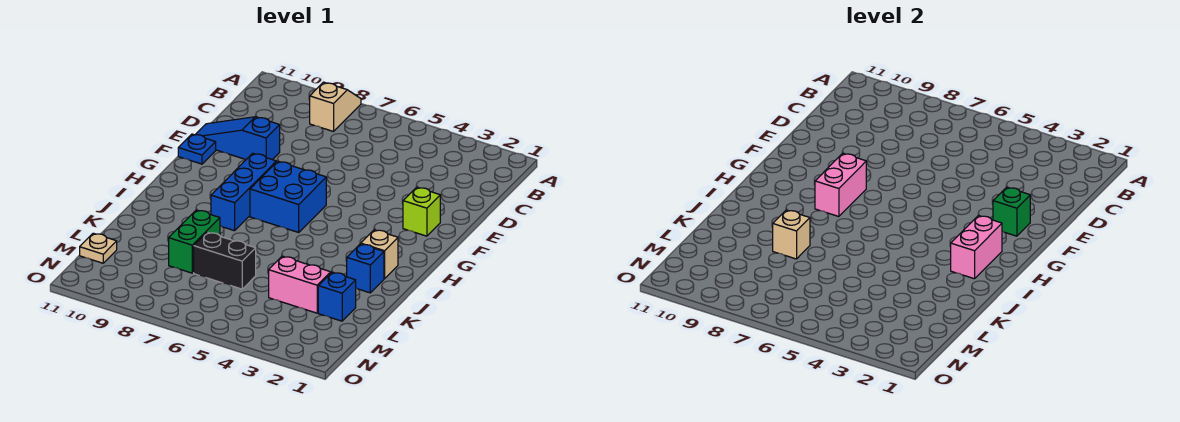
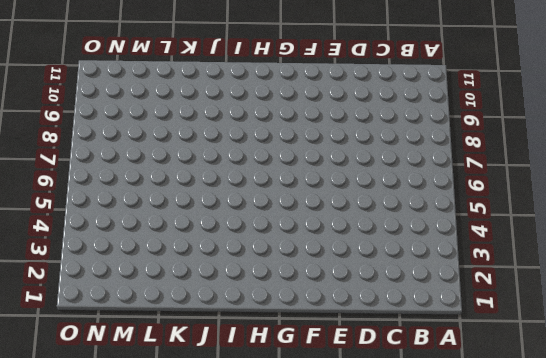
none -> tan 1x2 slope [310,82,361,132]
none -> blue 1x3 slope [195,117,280,160]
none -> lime 1x1 brick [403,187,440,236]

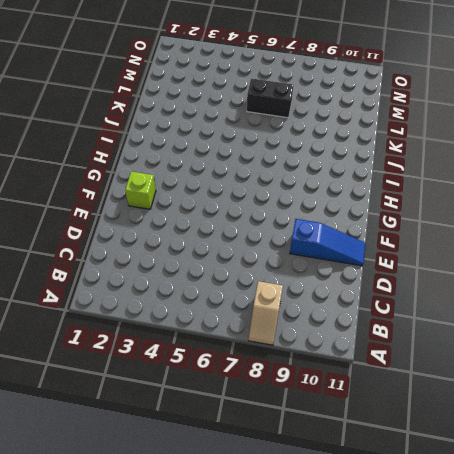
none -> blue 1x1 plate [178,134,216,164]
none -> blue 2x2 brick [250,161,326,232]
none -> blue 1x3 brick [211,153,276,231]

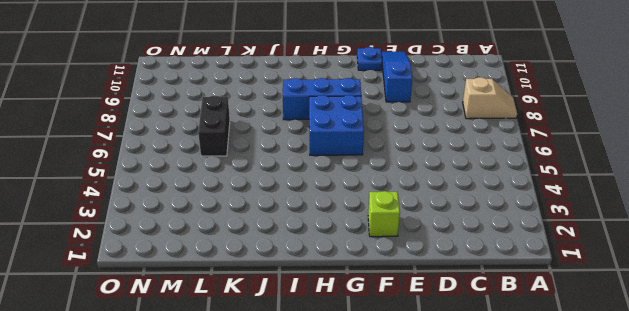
none -> tan 1x1 brick [361,230,398,279]
none -> blue 1x1 brick [347,244,384,293]
none -> green 1x2 brick [169,210,220,273]

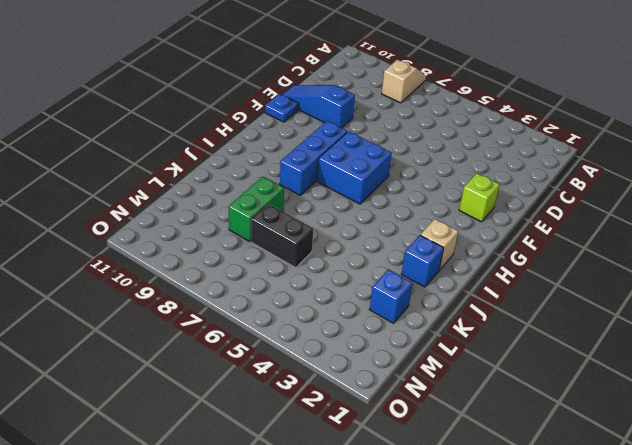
none -> pink 1x2 brick [269,256,331,313]
none -> tan 1x1 plate [80,233,117,263]
none -> green 1x1 brick [993,187,1030,236]

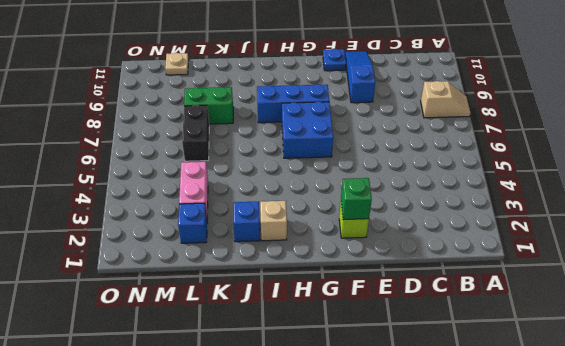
none -> pink 1x2 brick [815,153,866,217]
none -> pink 1x2 brick [951,216,1002,279]
none -> tan 1x1 brick [773,210,810,259]

